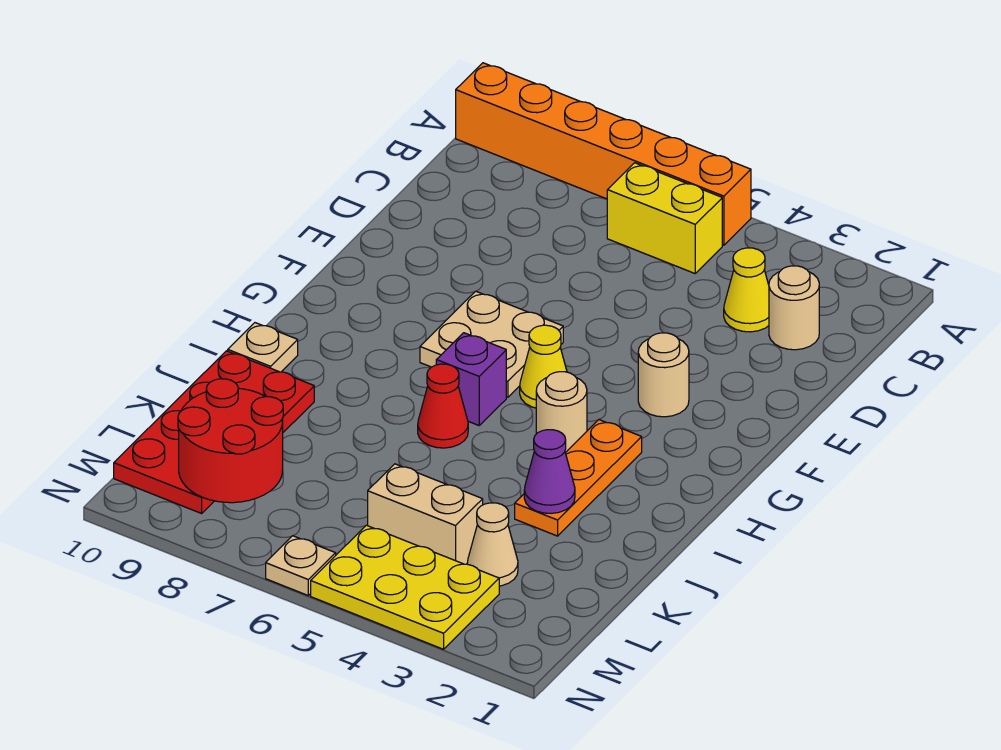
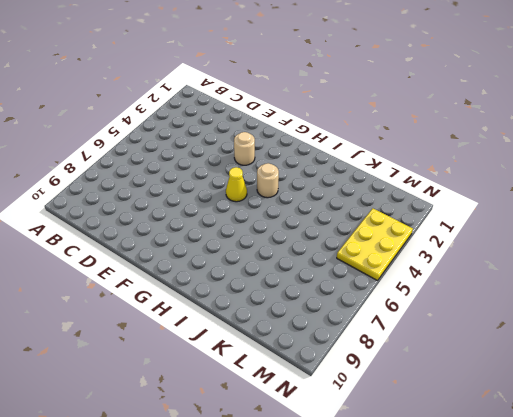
none -> orange 1x6 brick [456,63,751,245]
none -> yellow 1x2 brick [607,163,722,273]
none -> tan 1x1 round brick [769,266,819,350]

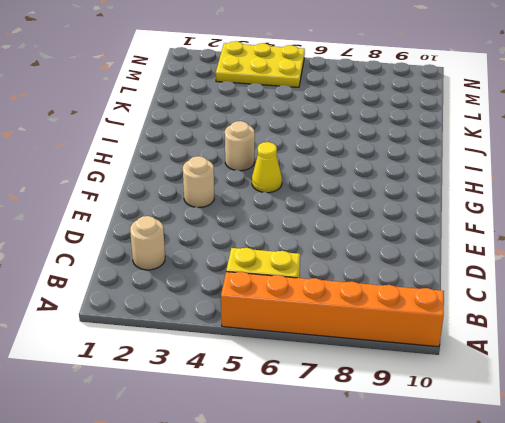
none -> yellow 1x1 cone [724,248,769,332]
none -> tan 2x2 plate [420,291,563,397]
none -> orange 1x3 plate [515,420,642,536]

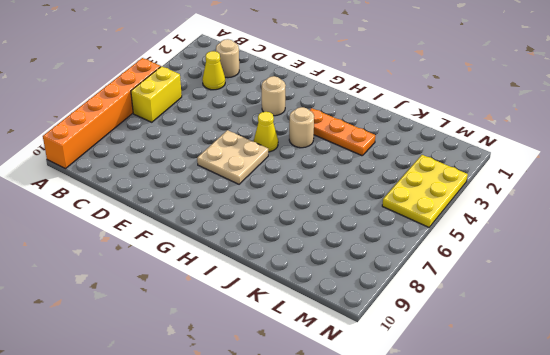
none -> purple 1x1 brick [436,333,506,425]
none -> red 1x1 cone [418,364,468,448]
none -> tan 1x1 plate [228,323,298,372]

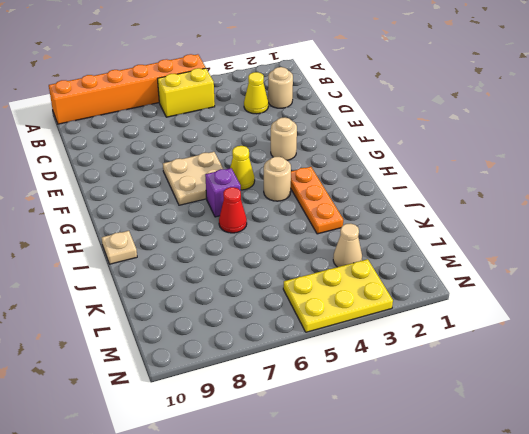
none -> red 2x4 plate [114,351,314,513]
none -> tan 1x2 brick [368,464,483,564]
none -> tan 1x1 plate [266,536,336,595]

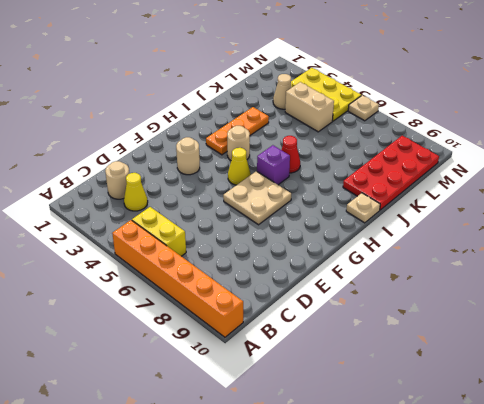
none -> purple 1x1 cone [524,430,575,513]
none -> red 2x2 round brick [178,379,283,503]

